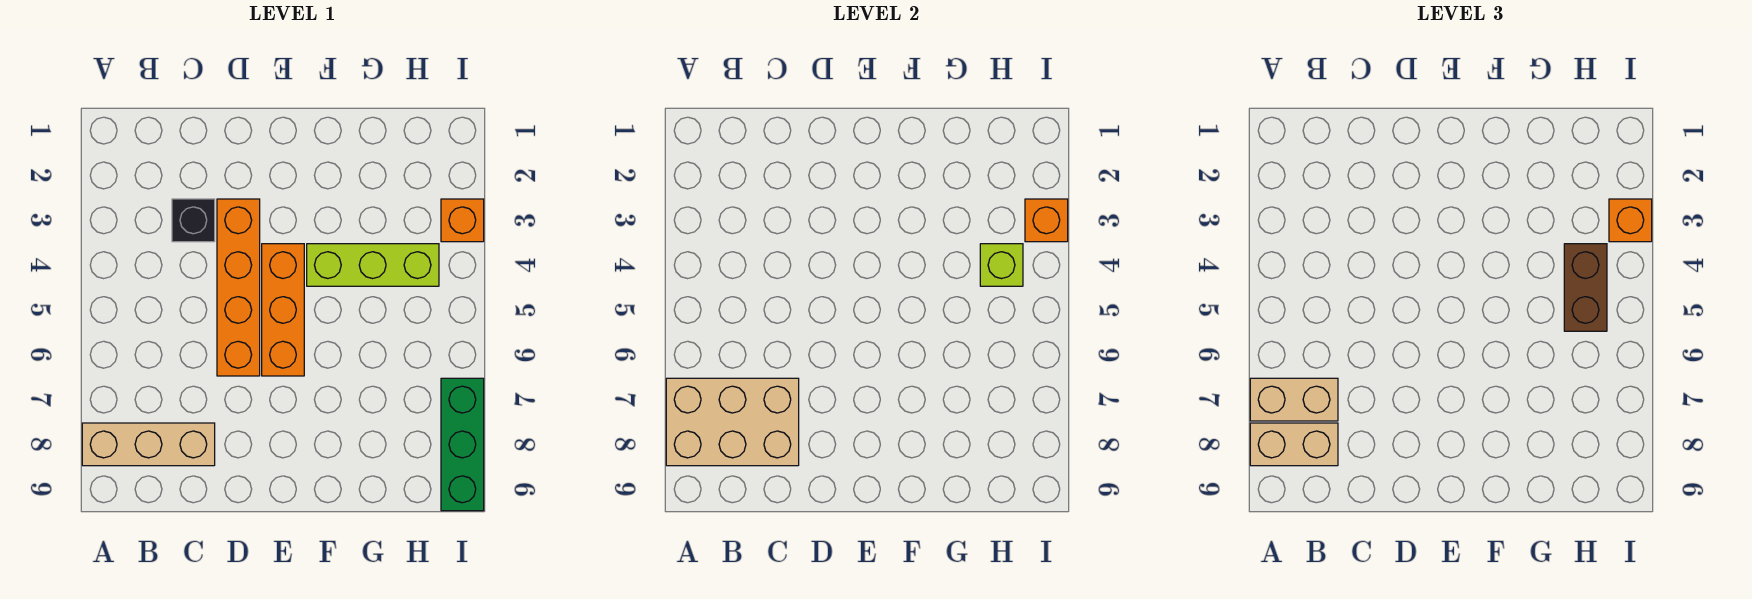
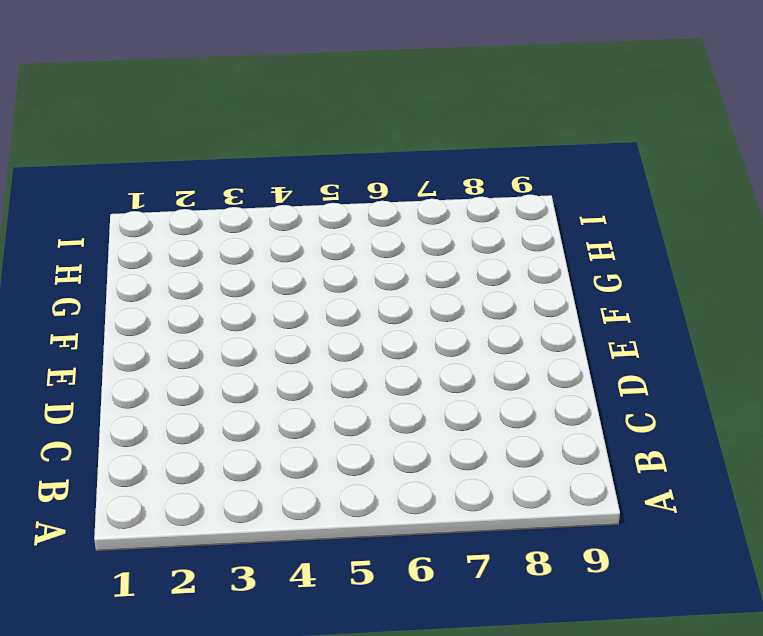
none -> tan 1x3 brick [82,423,215,466]
none -> black 1x1 brick [172,199,215,242]
none -> orange 1x4 brick [217,199,260,376]

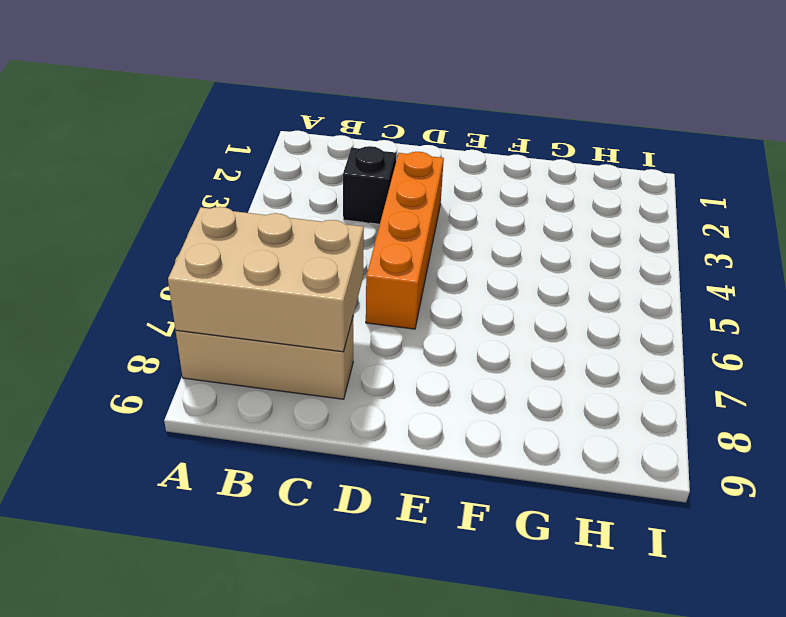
none -> orange 1x3 brick [262,244,304,376]
none -> lime 1x3 brick [307,244,439,286]
none -> orange 1x1 brick [441,199,484,242]

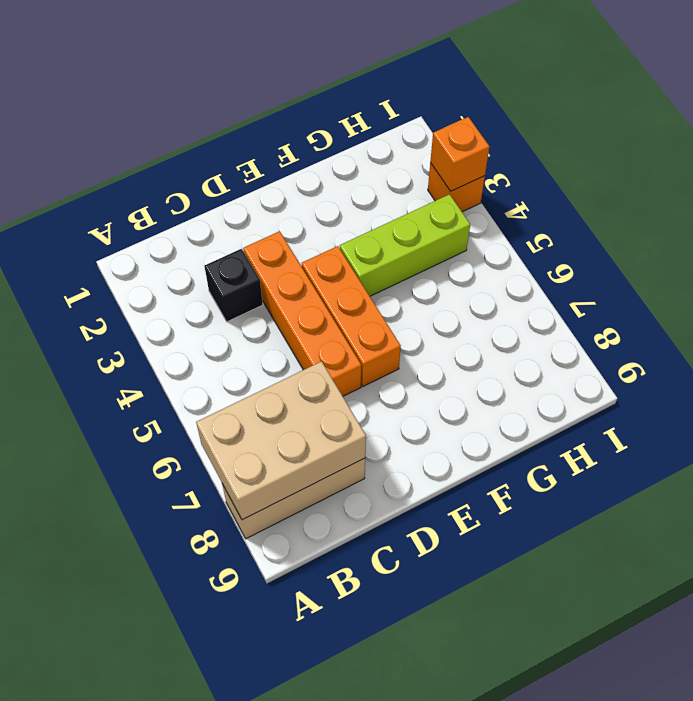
none -> green 1x3 brick [441,378,484,511]
none -> lime 1x1 brick [980,244,1023,286]
none -> tan 1x2 brick [1250,378,1338,421]

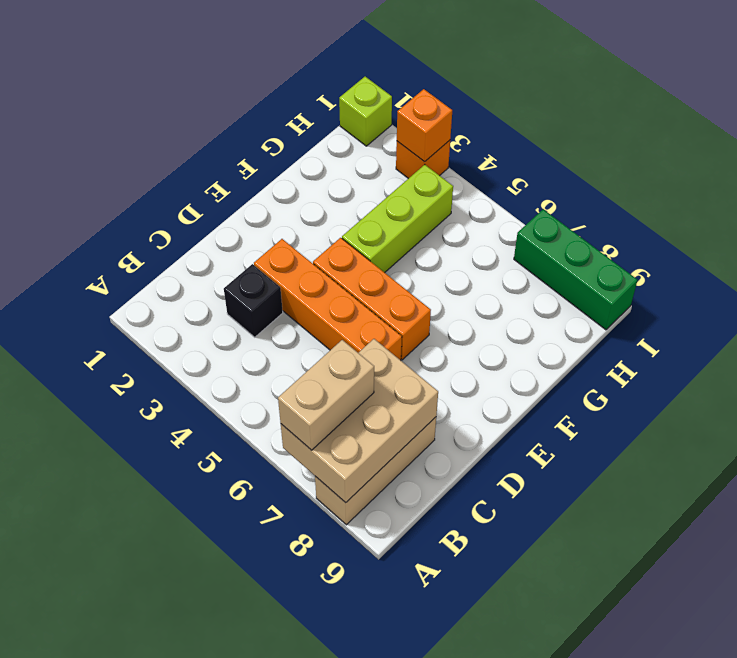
lime 1x1 brick [339,77,392,146] -> lime 1x1 brick moved to [980,244,1023,286]
none -> tan 1x2 brick [1250,423,1338,466]
none -> brown 1x2 brick [1564,244,1607,331]
none -> orange 1x1 brick [1609,199,1652,242]

